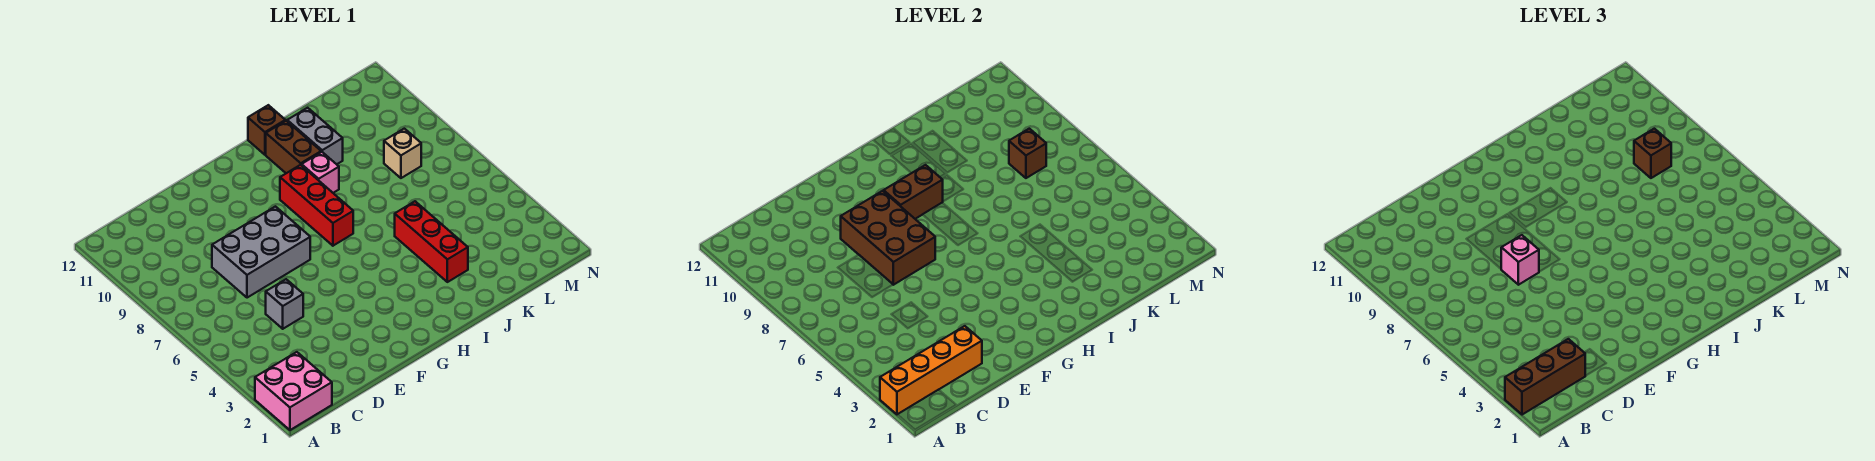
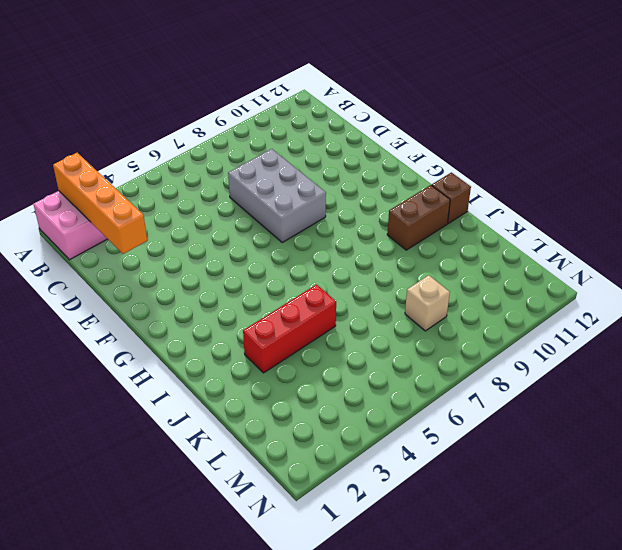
none -> grey 1x1 brick [266,279,303,329]
none -> red 1x3 brick [280,165,353,246]
none -> pink 1x1 brick [302,152,339,193]

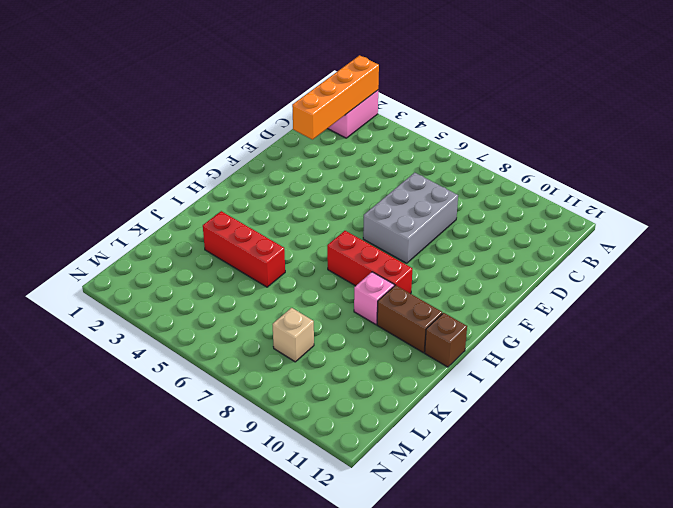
none -> grey 1x1 brick [266,279,303,329]
none -> grey 1x2 brick [287,108,343,164]
none -> brown 2x3 brick [841,191,935,285]

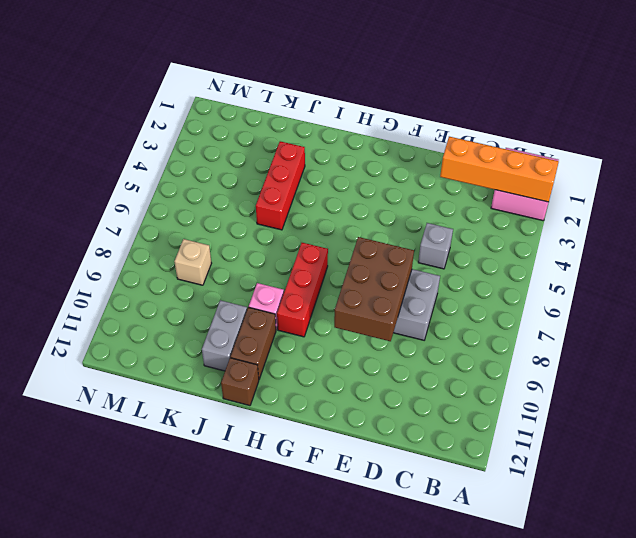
none -> brown 1x2 brick [884,165,943,219]
none -> brown 1x1 brick [1009,129,1046,178]
none -> brown 1x3 brick [1505,339,1585,415]

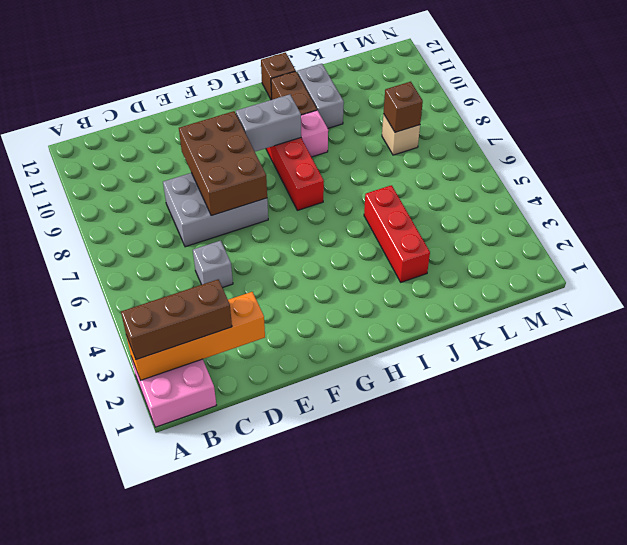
grey 1x2 brick [236,94,301,152] -> brown 1x2 brick [884,165,943,219]
none -> pink 1x1 brick [1501,235,1539,285]
none -> brown 1x1 brick [1634,129,1671,178]

